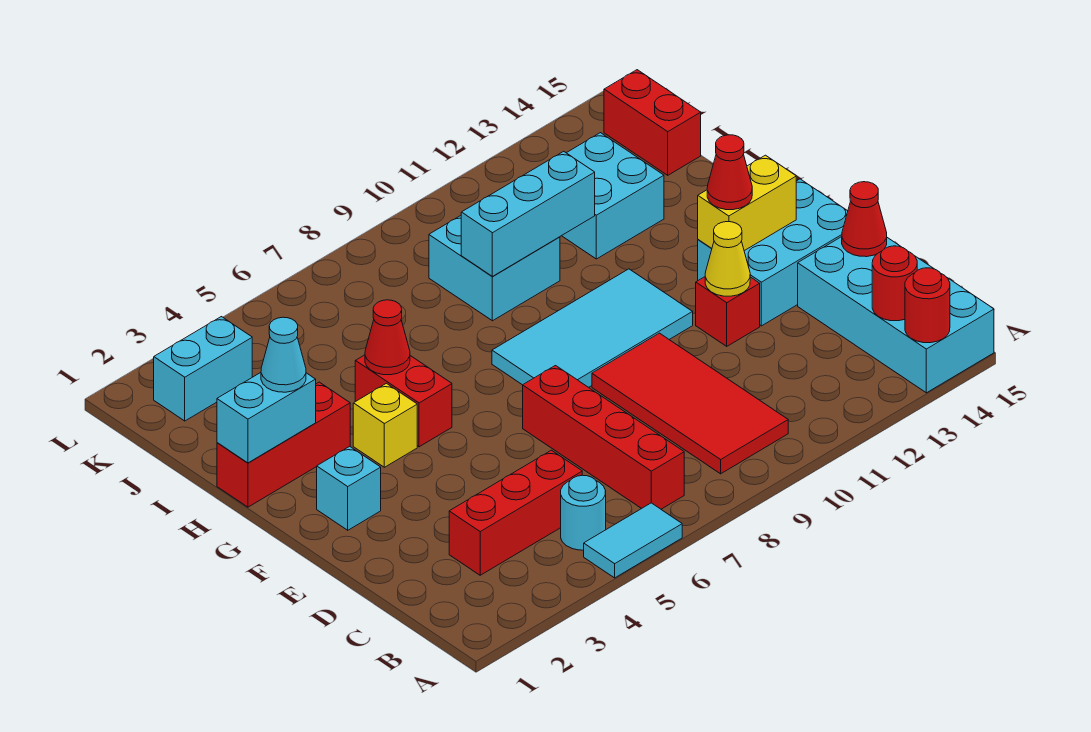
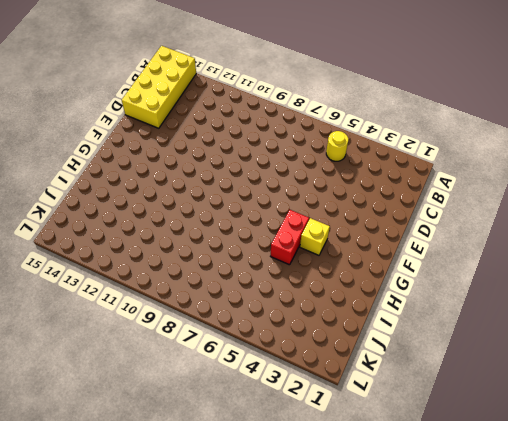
yellow 2x4 brick [122,46,196,128] -> cyan 2x4 brick [798,237,994,393]
yellow 1x1 round brick [326,131,348,161] -> cyan 1x1 round brick [561,475,606,550]
none -> cyan 1x2 tile [584,503,682,578]
none -> red 1x4 brick [523,366,684,509]
none -> red 2x4 tile [592,333,788,474]

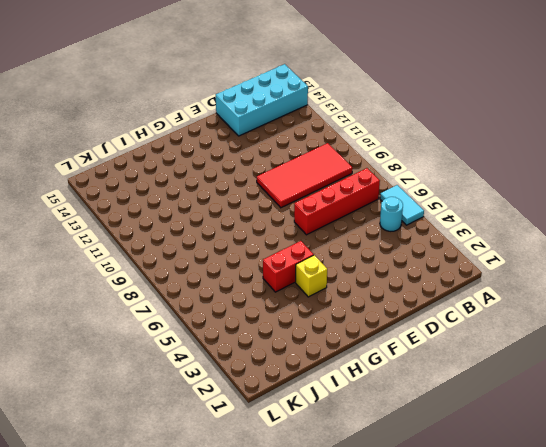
none -> red 1x3 brick [449,450,582,575]
none -> red 1x1 brick [696,277,760,346]
none -> cyan 2x3 brick [698,179,848,326]

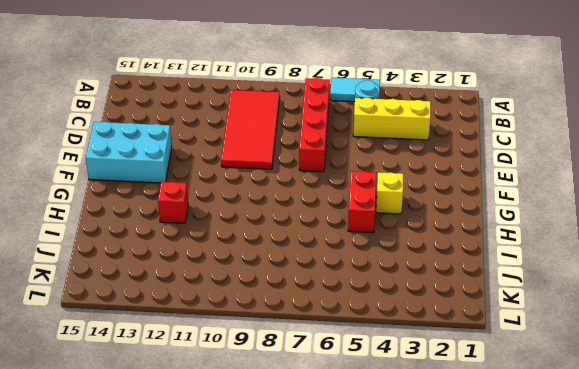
yellow 1x3 brick [353,98,431,140] -> red 1x3 brick [449,450,582,575]
red 1x1 brick [158,182,188,223] -> red 1x1 brick moved to [696,277,760,346]
none -> cyan 2x4 brick [798,237,994,393]
none -> cyan 1x1 brick [317,446,381,530]
none -> cyan 2x4 tile [492,269,693,387]

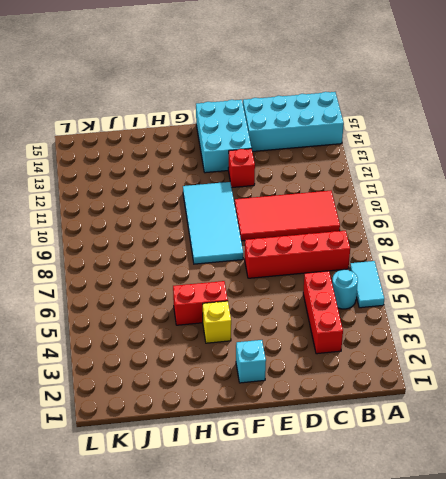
none -> red 1x3 brick [217,382,350,507]
none -> cyan 2x2 brick [429,216,560,321]
none -> cyan 2x2 brick [562,133,664,259]

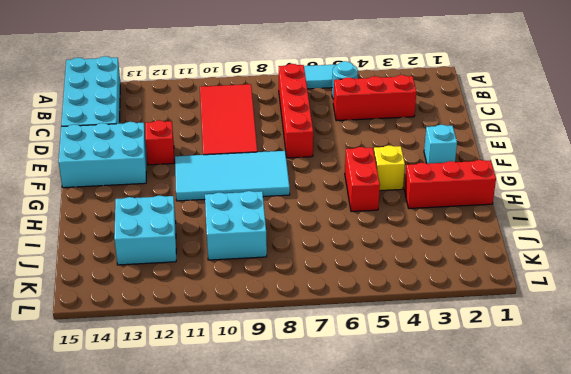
none -> red 1x2 brick [604,70,701,175]
none -> cyan 1x2 brick [154,317,252,421]
none -> red 1x1 round brick [905,268,950,343]

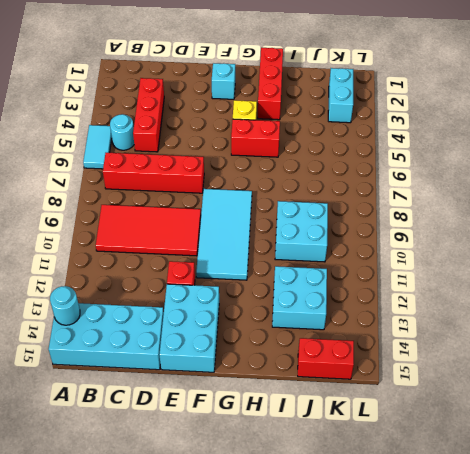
cyan 1x1 round brick [50,286,80,325] -> red 1x1 round brick [905,268,950,343]
none -> red 1x1 round brick [872,246,917,321]
none -> red 1x1 cone [842,182,887,257]
none -> yellow 1x1 cone [705,222,750,296]

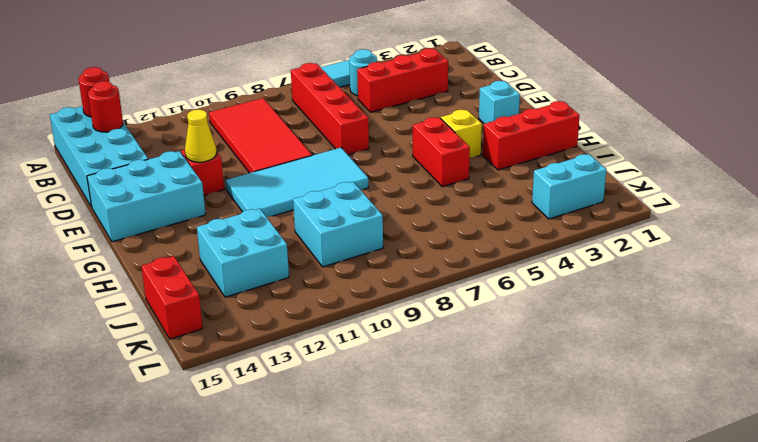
none -> red 1x1 cone [842,182,887,257]
none -> yellow 1x2 brick [698,155,796,251]
none -> cyan 1x2 brick [217,373,316,463]

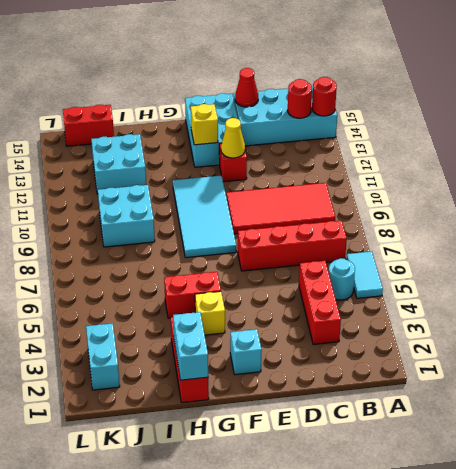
yellow 1x1 brick [191,104,218,145] -> yellow 1x2 brick [698,155,796,251]
none -> red 1x1 cone [365,300,410,375]
none -> cyan 1x3 brick [461,151,595,276]
none -> red 1x1 cone [707,135,752,210]

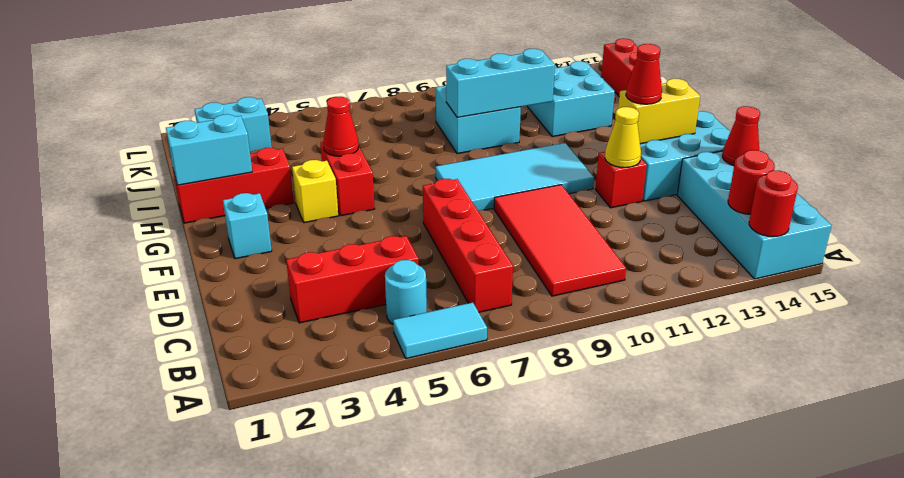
none -> cyan 1x1 cone [261,317,306,392]

